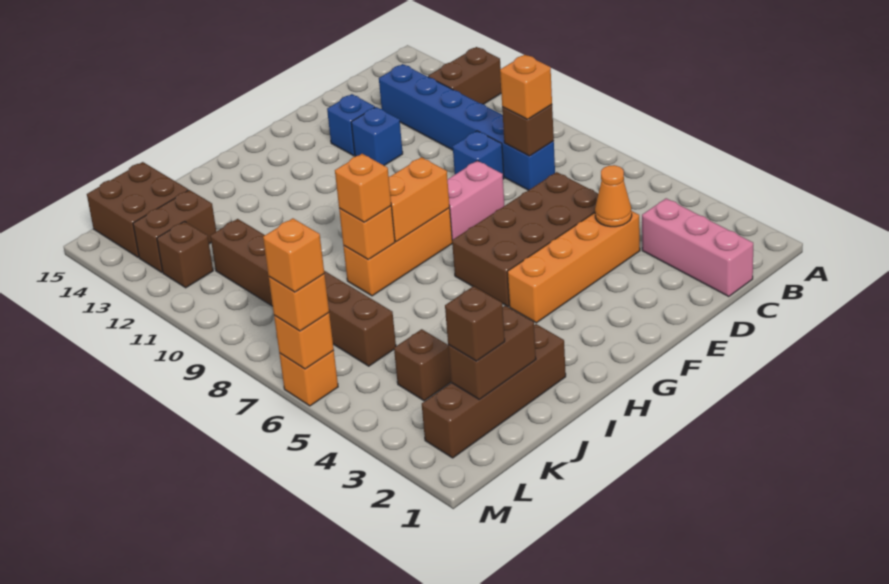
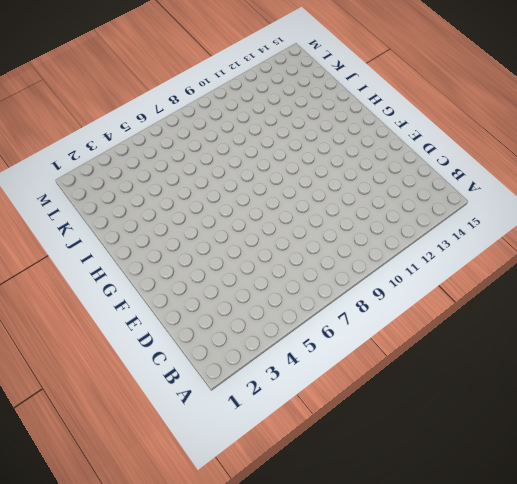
none -> brown 1x2 brick [428,47,501,104]
none -> pink 1x3 brick [642,198,753,297]
none -> blue 1x6 brick [379,64,555,190]

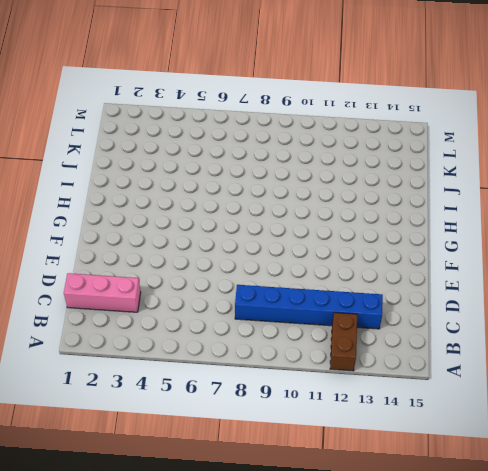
none -> orange 1x4 brick [507,211,640,323]
none -> brown 2x4 brick [452,172,598,307]
none -> blue 1x1 brick [453,131,504,179]

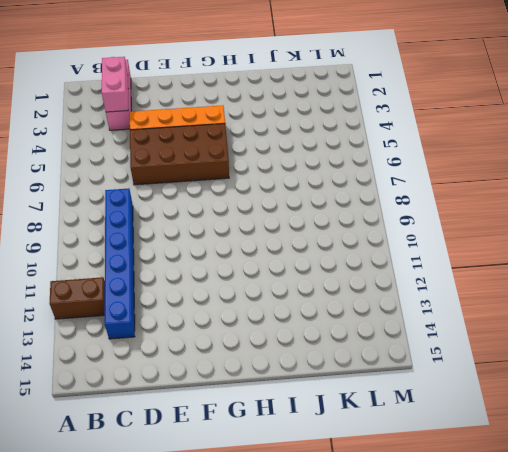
pink 1x2 brick [102,57,128,112] -> pink 1x2 brick turned to [448,161,504,240]
none -> blue 1x1 brick [453,131,504,179]
none -> blue 1x1 brick [351,107,403,165]
none -> blue 1x1 brick [327,94,375,156]

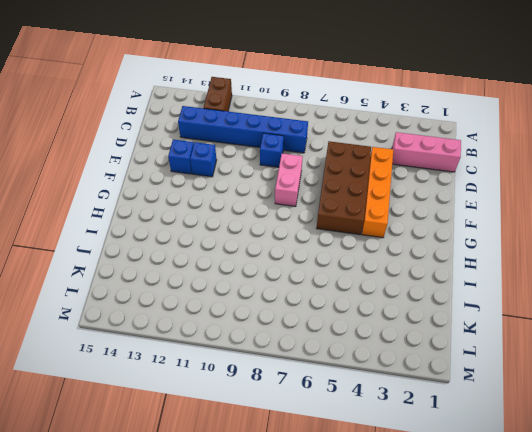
none -> orange 1x3 brick [343,208,452,296]
none -> brown 1x4 brick [422,324,566,458]
none -> brown 1x1 brick [394,329,451,401]

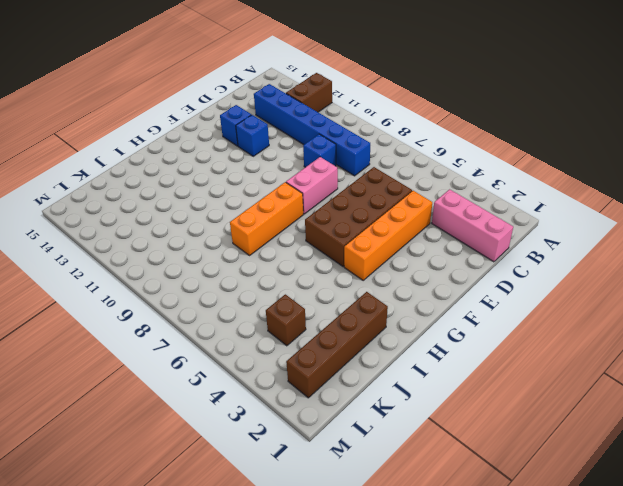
none -> brown 1x6 brick [210,219,396,366]
none -> brown 1x2 brick [133,190,216,272]
none -> brown 2x2 brick [87,162,188,257]

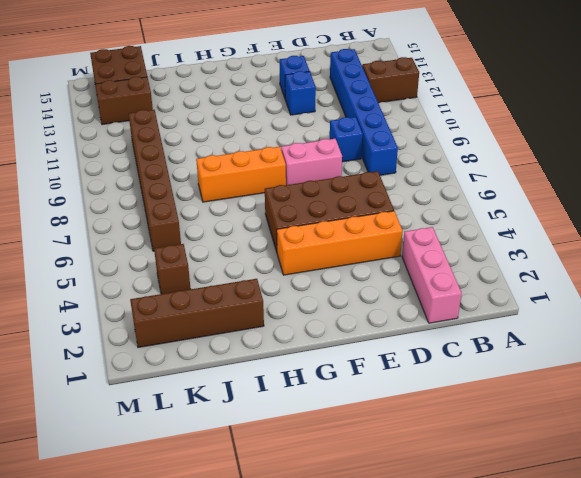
none -> brown 1x1 brick [157,221,213,288]
none -> orange 1x1 brick [279,351,338,406]
none -> brown 1x1 brick [502,104,554,156]

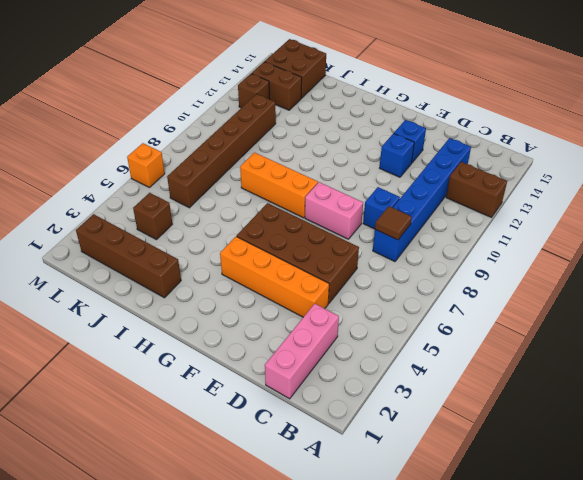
brown 1x1 tile [375,206,412,240] -> brown 1x1 brick [502,104,554,156]
none -> orange 1x1 cone [595,165,632,227]
none -> orange 1x2 brick [389,157,450,242]
none -> orange 1x1 brick [339,206,395,260]

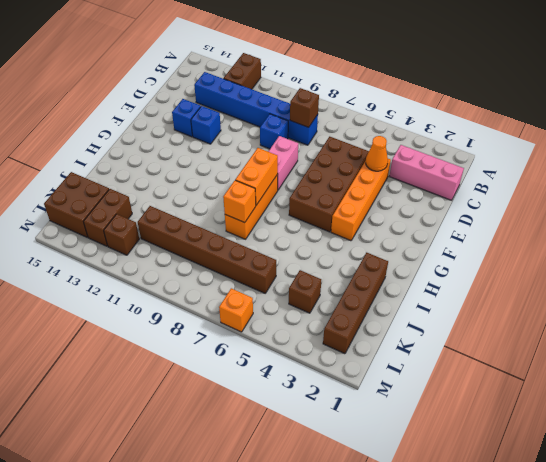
none -> brown 1x2 brick [448,305,536,400]
none -> orange 1x1 brick [274,313,334,369]
none -> orange 1x1 brick [500,55,552,119]

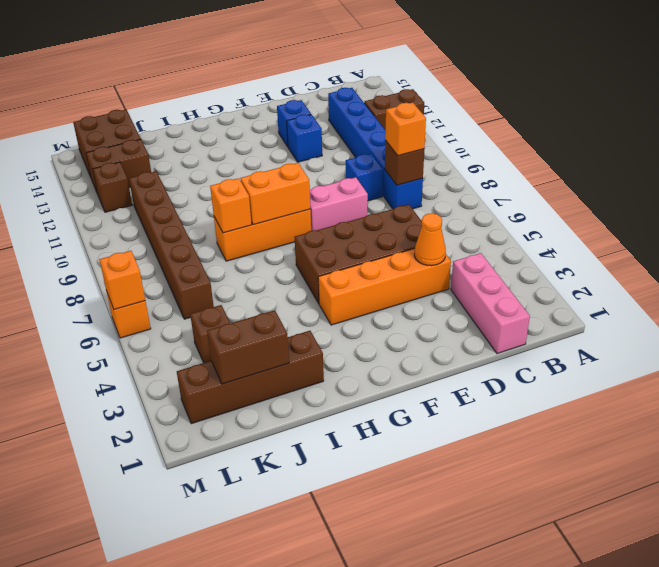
none -> orange 1x1 brick [335,154,391,222]
none -> brown 1x1 brick [445,286,505,361]
none -> orange 1x1 brick [269,274,329,331]

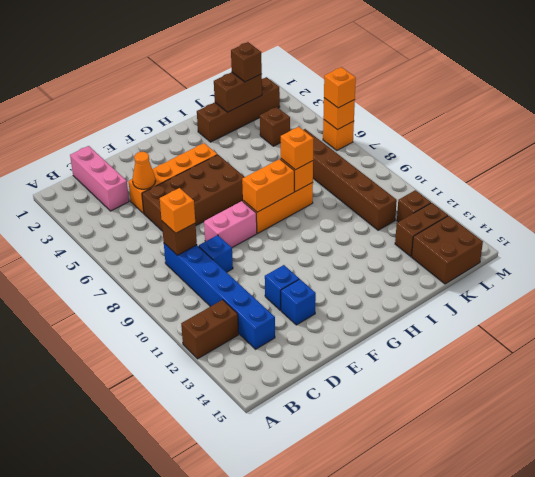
none -> orange 1x1 brick [263,218,324,292]

